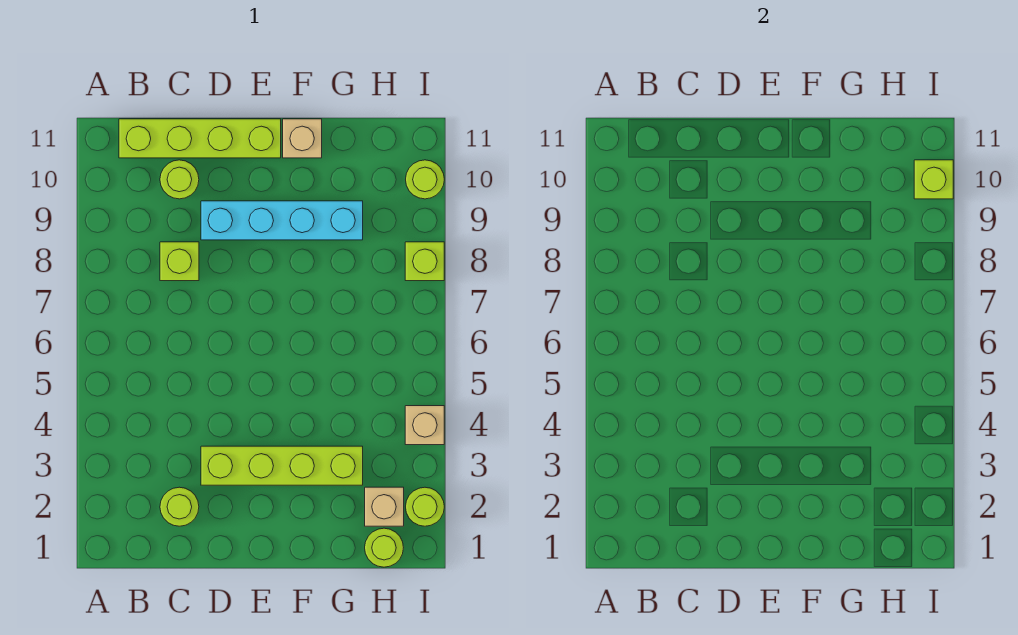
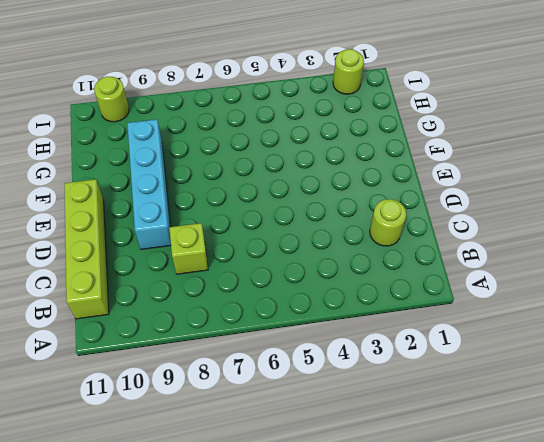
none -> lime 1x1 round brick [160,160,199,199]
none -> lime 1x4 brick [201,446,363,485]
none -> tan 1x1 brick [283,119,322,158]

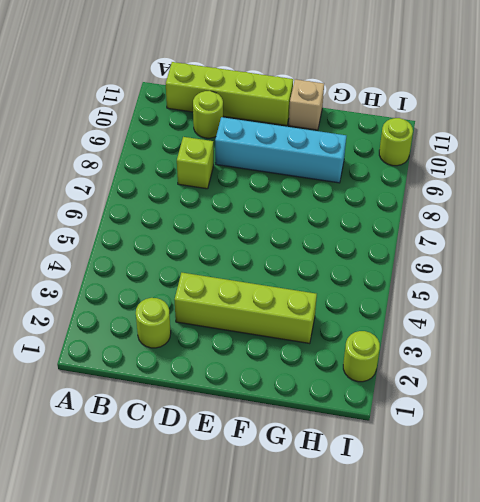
none -> lime 1x1 round brick [365,528,403,567]
none -> tan 1x1 brick [365,487,404,526]
none -> tan 1x1 brick [405,406,444,445]

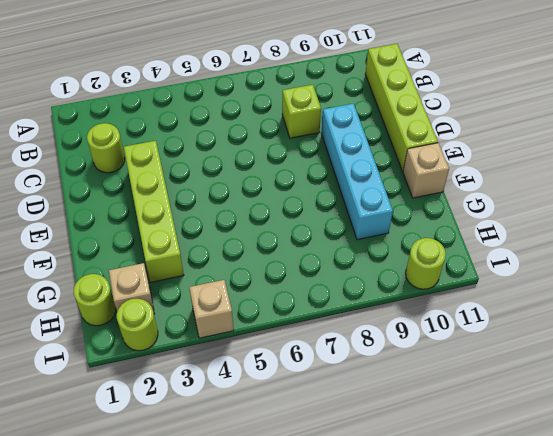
none -> lime 1x1 round brick [160,160,199,199]
none -> lime 1x1 brick [405,242,444,281]
none -> lime 1x1 brick [914,160,953,199]

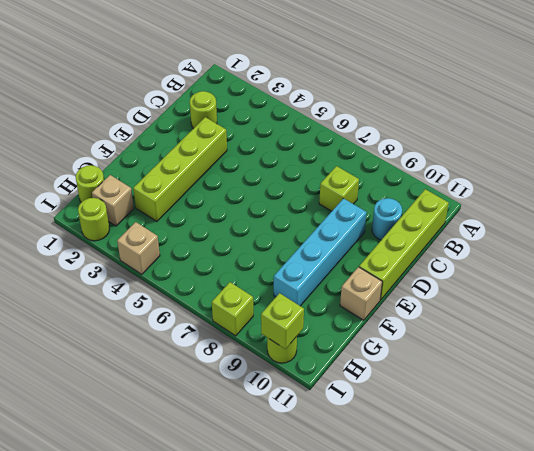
cyan 1x1 round brick [372,198,402,240] -> lime 1x1 round brick [160,160,199,199]

